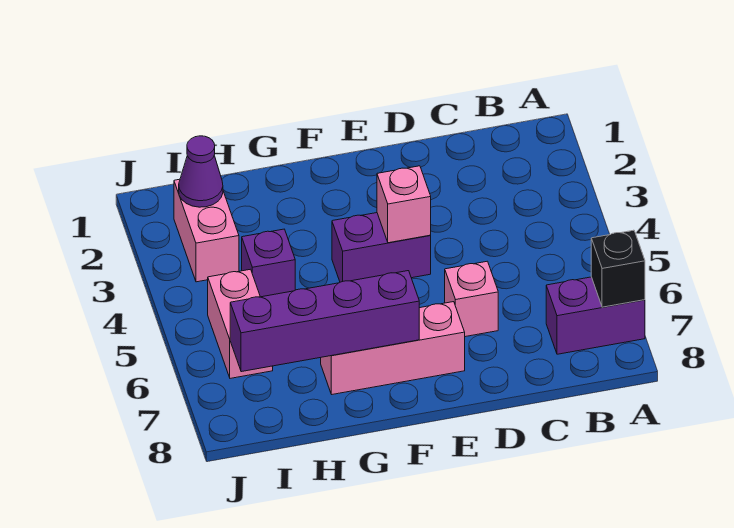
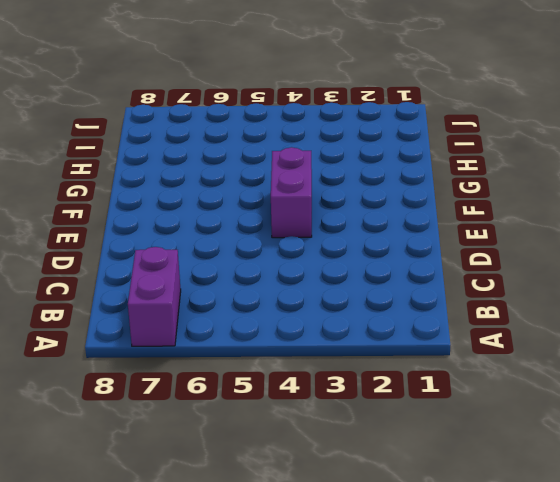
none -> pink 1x1 brick [445,261,498,337]
none -> pink 1x3 brick [321,302,465,394]

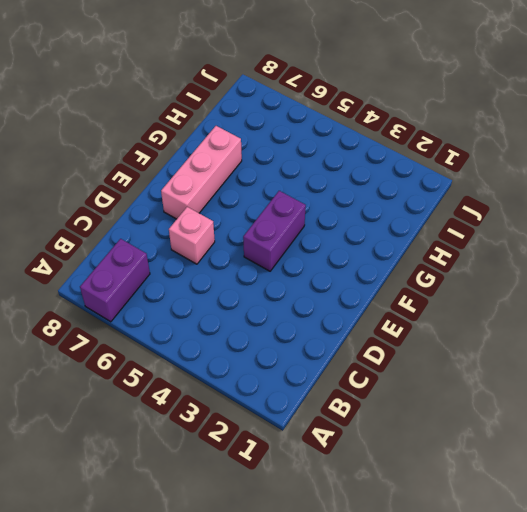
none -> purple 1x1 brick [242,229,295,297]
none -> pink 1x2 brick [174,179,239,282]

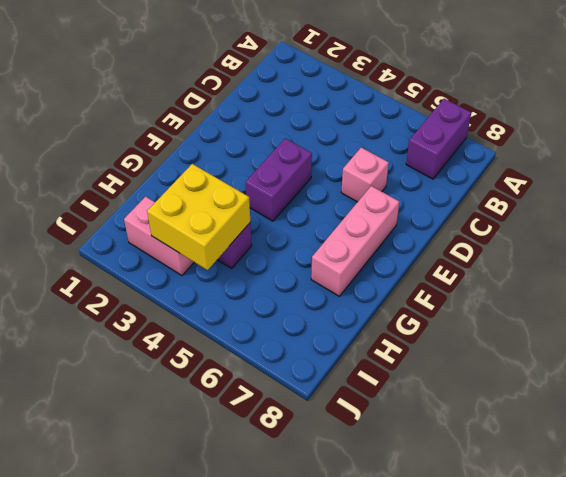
yellow 2x2 brick [147,164,250,270] -> none
none -> pink 1x2 brick [208,269,273,378]
none -> black 1x1 brick [591,230,645,307]

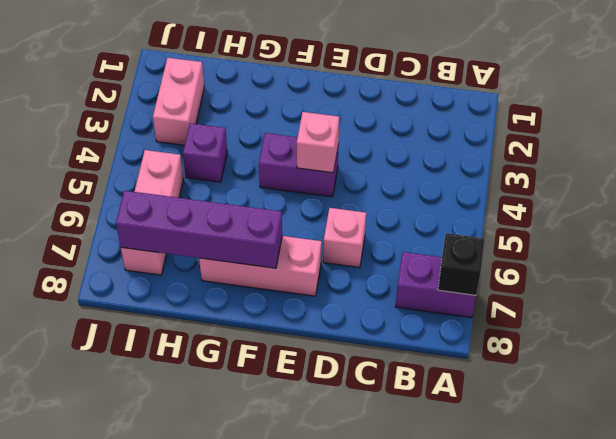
pink 1x3 brick [121,150,184,275] -> pink 1x2 brick [208,269,273,378]
none -> purple 1x1 cone [179,136,223,207]

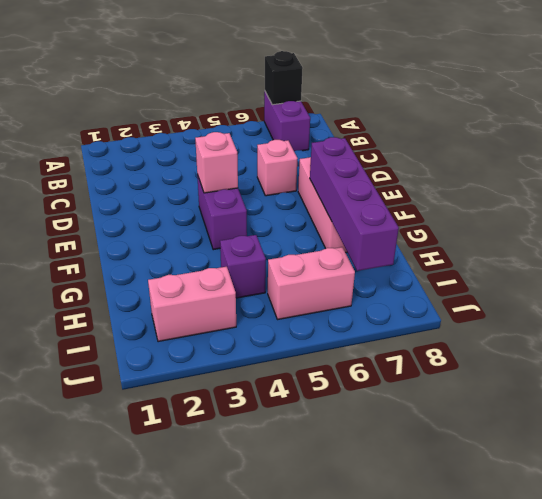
none -> purple 1x1 cone [179,136,223,207]

